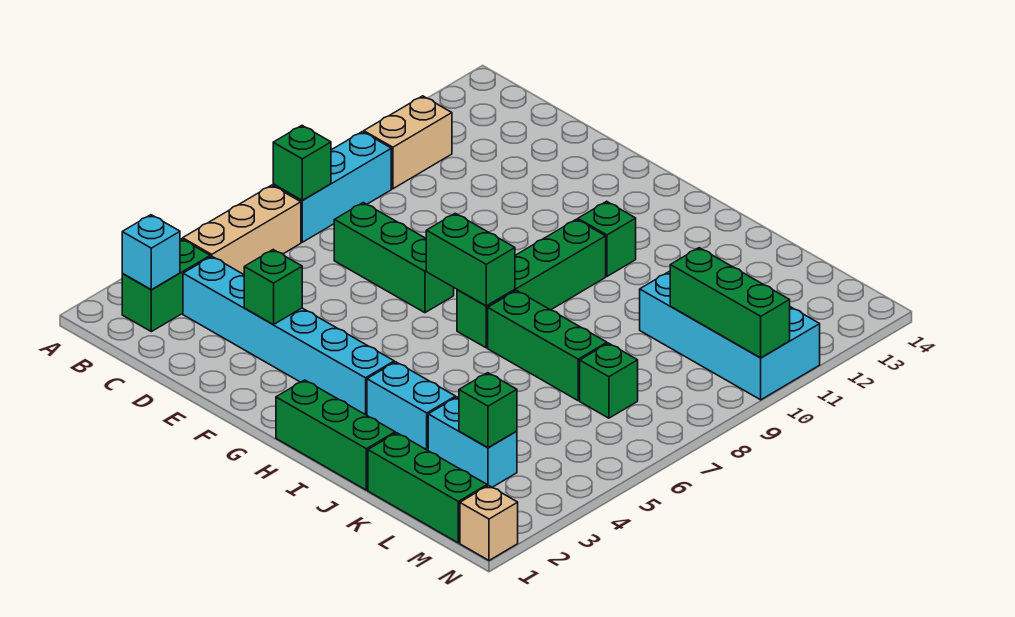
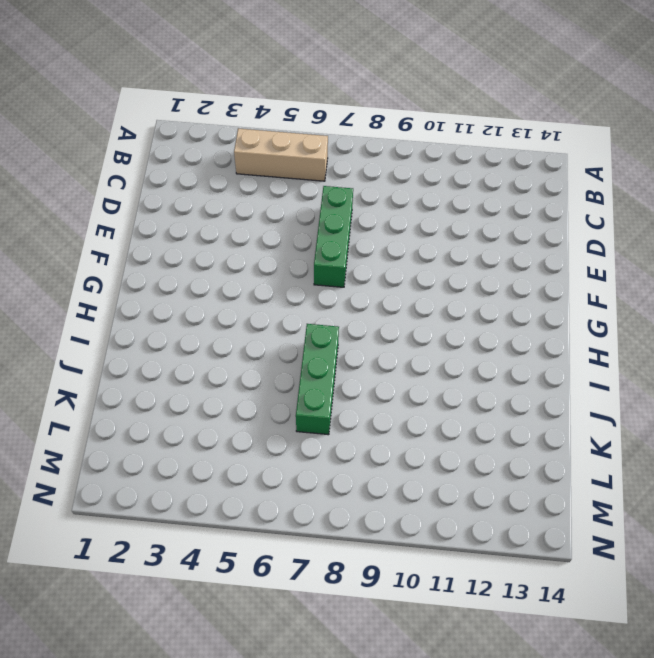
none -> green 1x2 brick [122,239,210,332]
none -> cyan 1x3 brick [273,132,391,242]
none -> tan 1x2 brick [364,96,452,189]

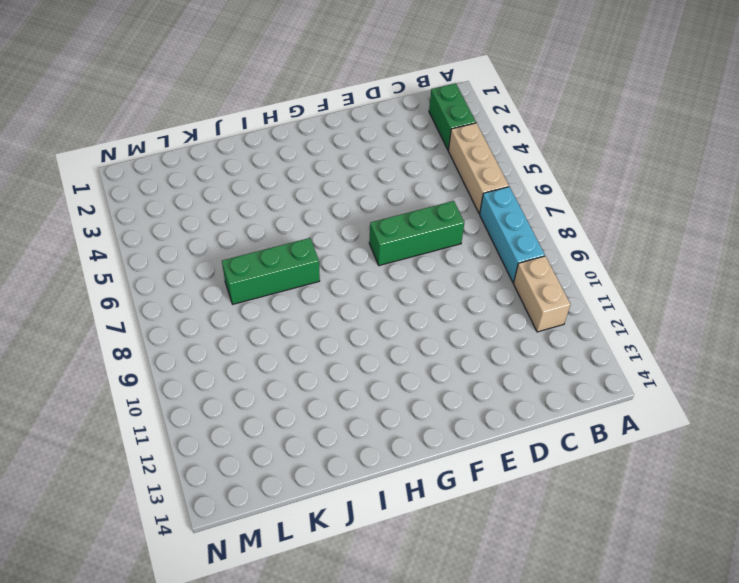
none -> cyan 1x6 brick [183,256,394,415]
none -> green 1x3 brick [276,380,395,490]
none -> green 1x4 brick [457,219,606,348]

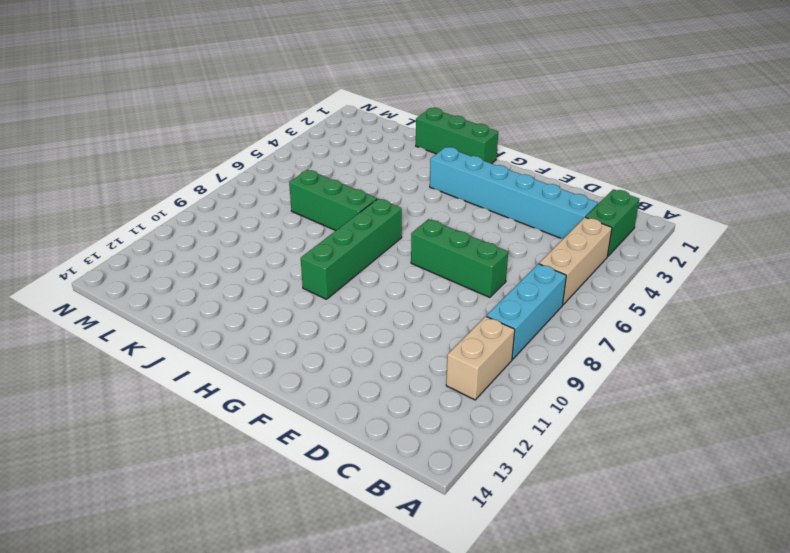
none -> green 1x1 brick [578,201,636,276]
none -> cyan 1x2 brick [367,362,456,450]
none -> green 1x3 brick [368,433,487,543]

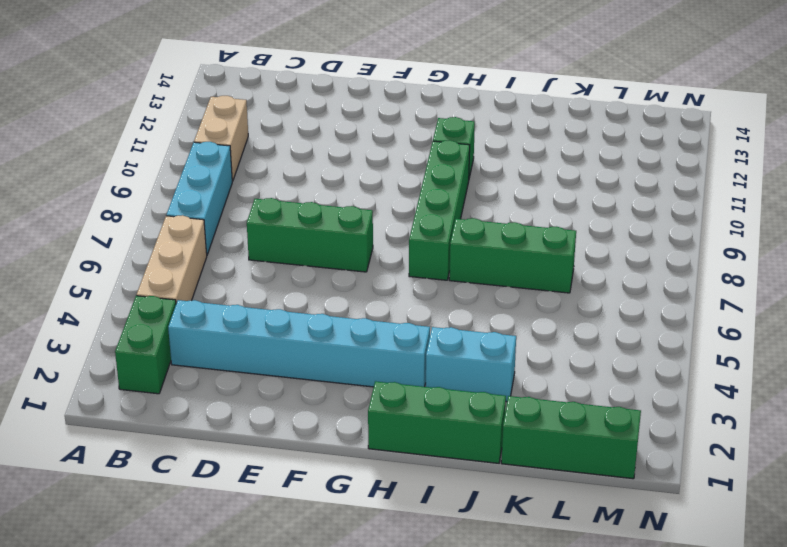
none -> cyan 1x2 brick [428,397,517,487]
none -> cyan 2x4 brick [640,271,820,400]
none -> green 1x1 brick [580,343,638,418]

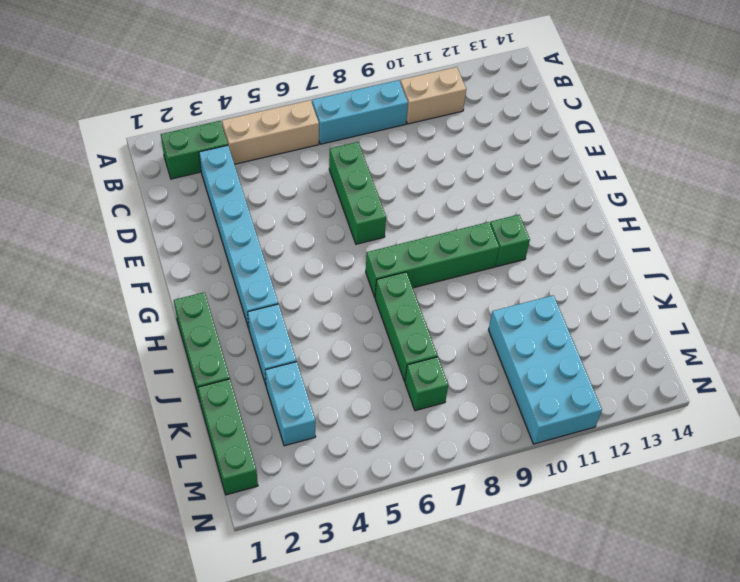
none -> tan 1x1 brick [460,486,518,560]
none -> cyan 1x1 brick [122,215,180,290]
none -> green 1x1 brick [273,126,331,200]

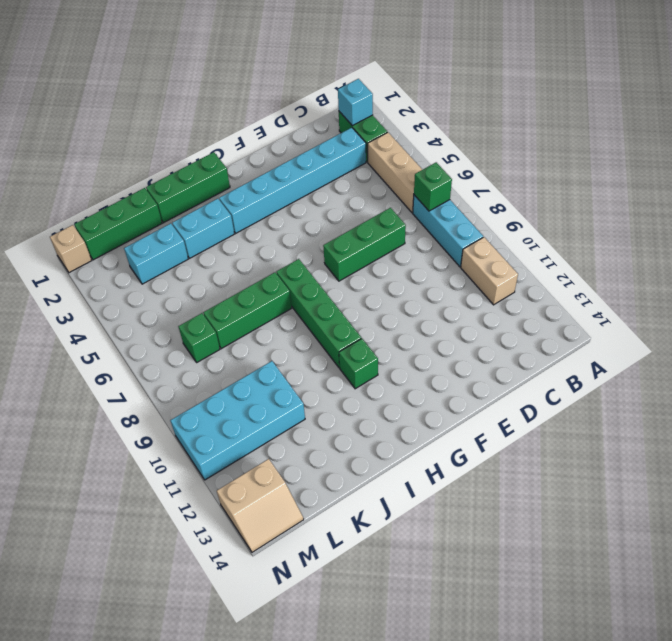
tan 2x2 slope [217,459,304,552] -> none
none -> green 1x1 brick [244,250,302,325]
none -> green 1x2 brick [426,213,515,306]
none -> green 1x1 brick [459,373,517,448]

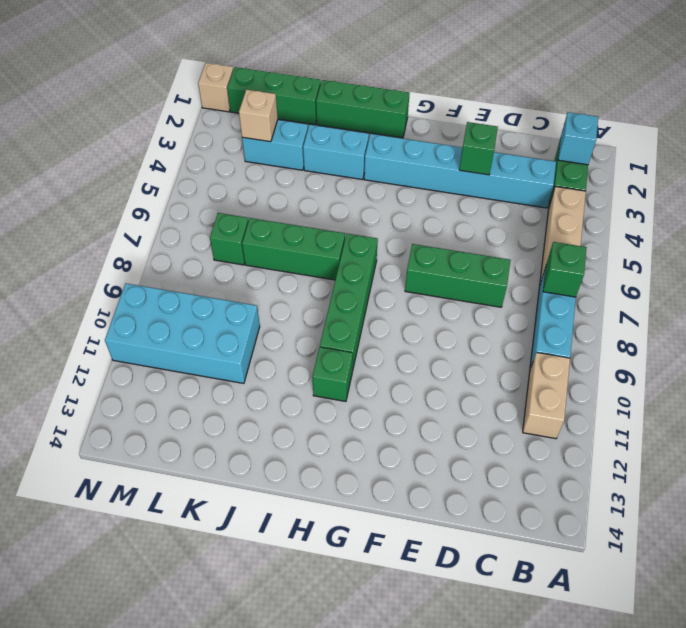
tan 1x1 brick [239,90,278,142] -> green 1x1 brick [459,373,517,448]
none -> green 1x2 brick [426,213,515,306]
none -> green 1x3 brick [670,248,790,358]

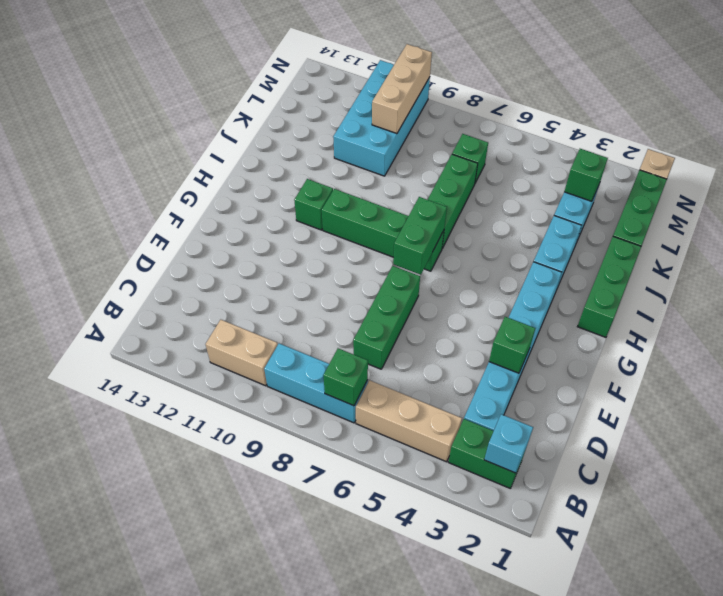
tan 1x3 brick [372,44,432,134] -> green 1x3 brick [670,248,790,358]

